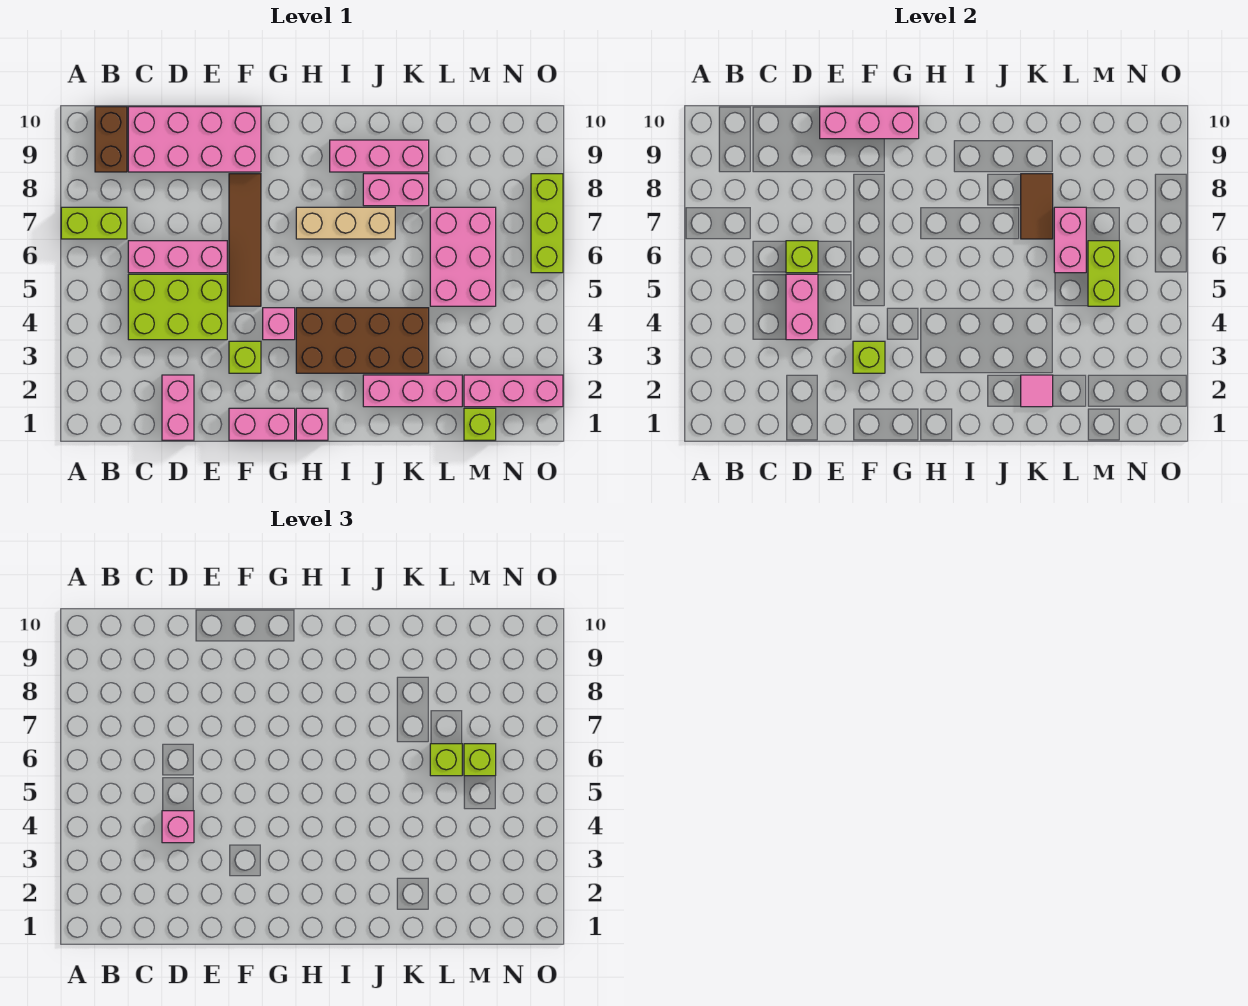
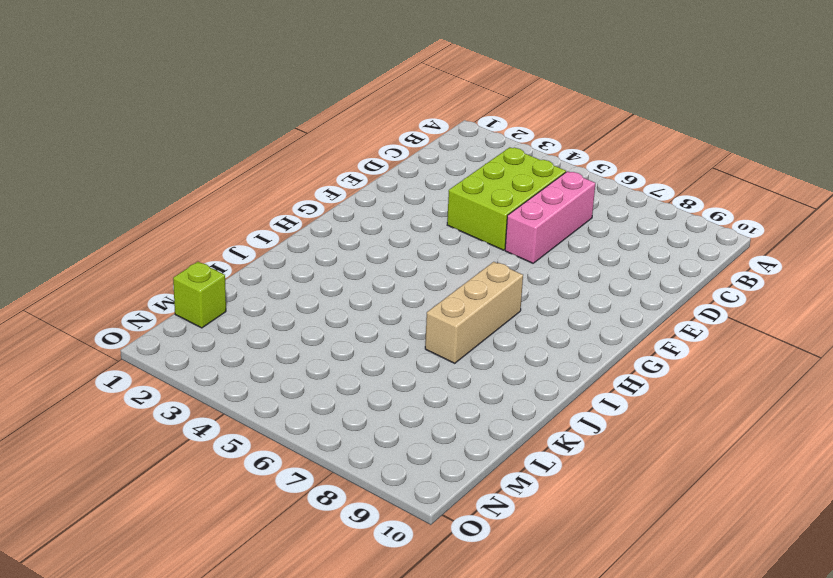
none -> lime 1x2 brick [61,207,127,239]
none -> brown 1x2 brick [95,107,127,172]
none -> pink 2x4 brick [128,107,261,172]
none -> pink 1x2 brick [162,375,194,440]

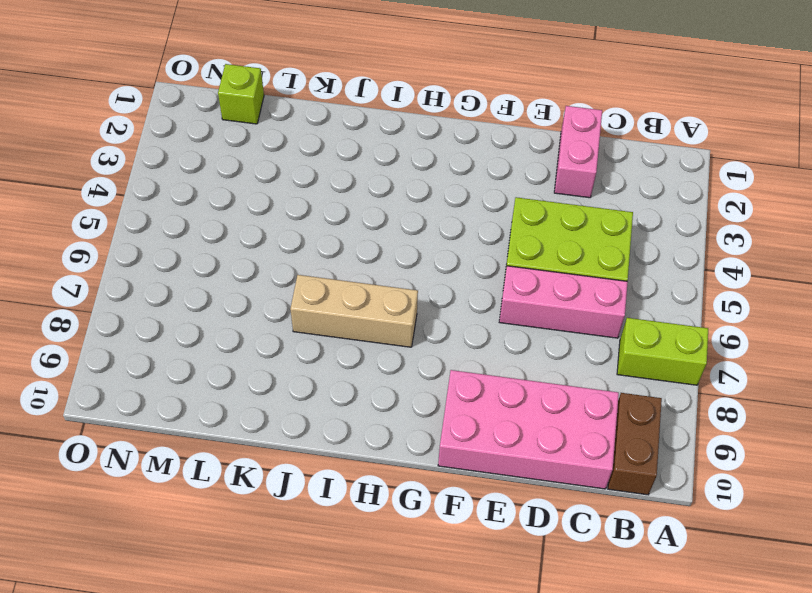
none -> pink 1x2 brick [229,408,295,440]
none -> lime 1x1 brick [229,341,261,373]
none -> brown 1x4 tile [229,174,261,306]
none -> pink 1x1 brick [263,308,295,340]

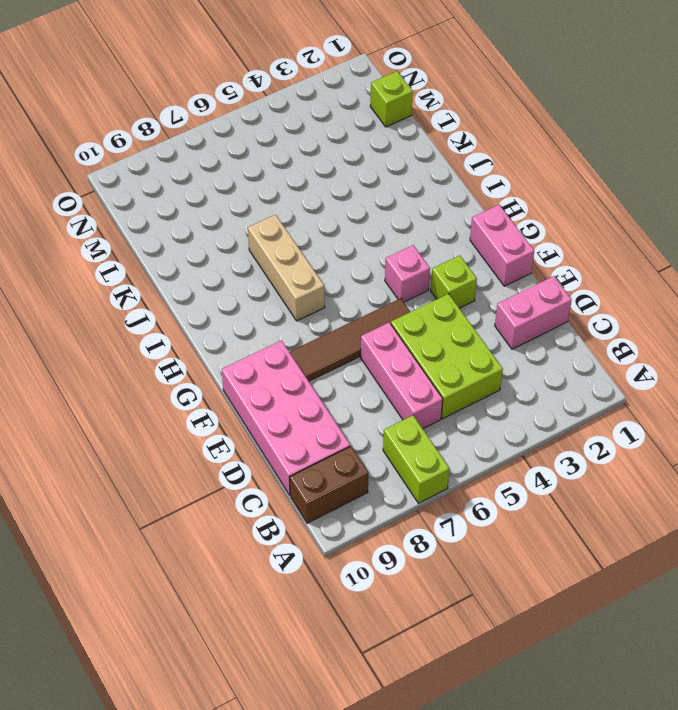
none -> pink 1x1 brick [296,408,328,440]
none -> brown 2x4 brick [296,308,429,373]
none -> pink 1x3 brick [330,140,429,172]
none -> pink 1x3 brick [363,375,462,407]

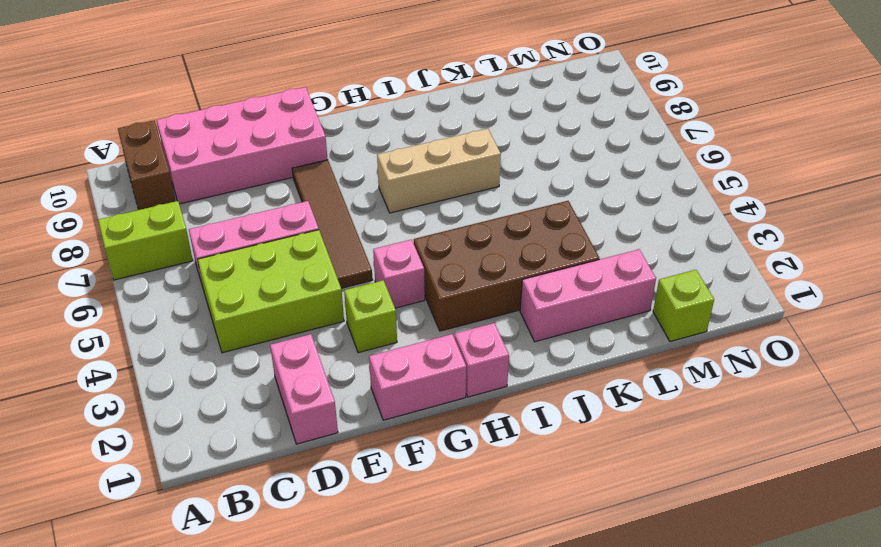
none -> pink 1x3 brick [330,140,429,172]
none -> pink 1x2 brick [363,174,429,206]
none -> pink 2x3 brick [430,207,496,306]
none -> pink 1x3 brick [464,375,563,407]

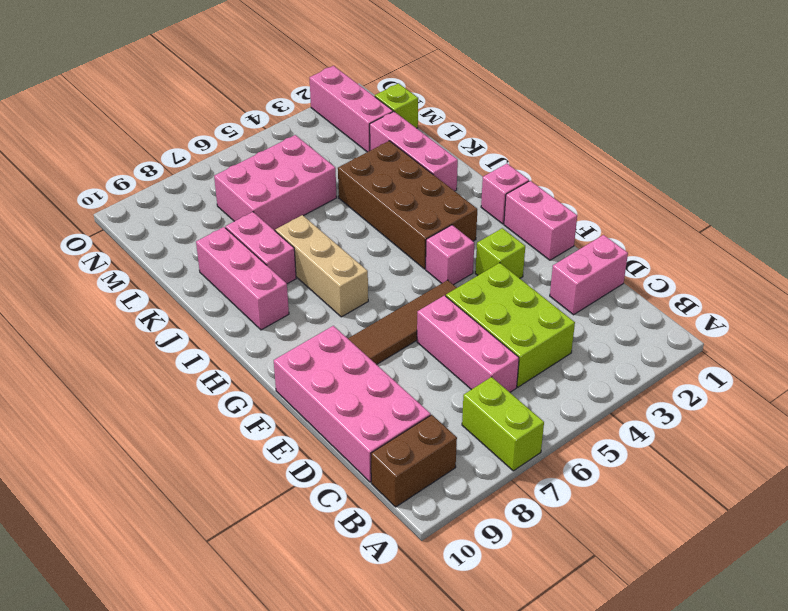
none -> lime 1x3 brick [531,174,563,273]
none -> pink 1x2 brick [786,274,818,340]
none -> lime 1x1 brick [786,241,818,273]
none -> pink 1x3 brick [820,107,919,139]

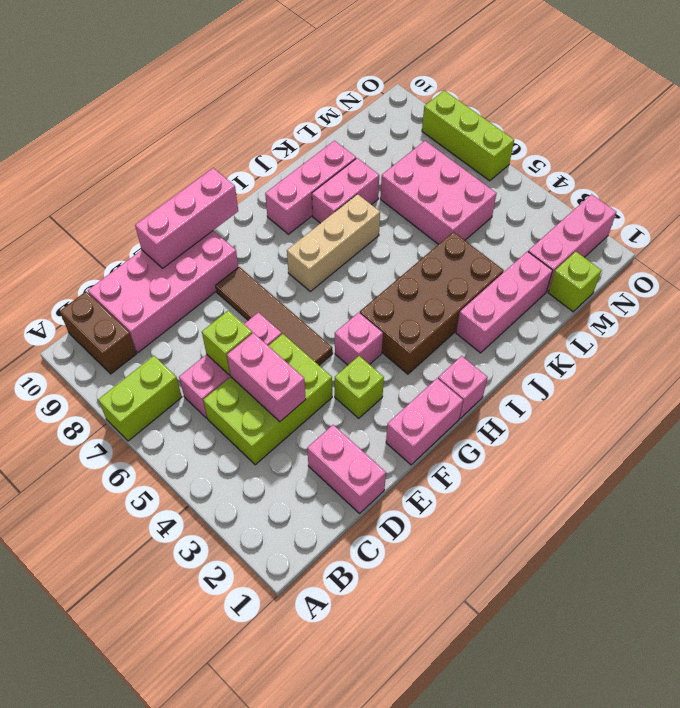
none -> lime 1x1 brick [853,341,885,373]
none -> pink 1x1 tile [1021,375,1053,407]
none -> brown 1x2 tile [1021,174,1053,239]
none -> pink 1x2 brick [1054,207,1086,273]

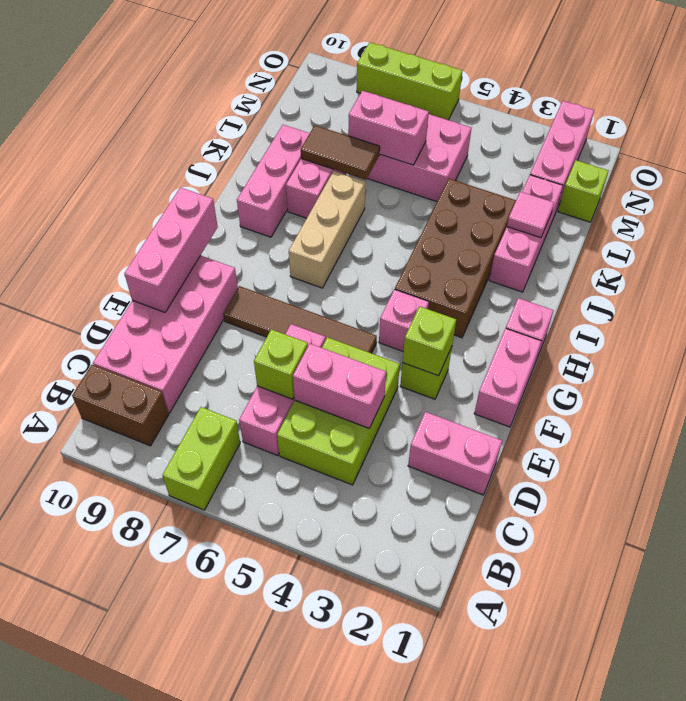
none -> lime 1x2 brick [1088,241,1120,306]
none -> pink 1x1 brick [162,811,194,843]
none -> lime 1x1 brick [430,744,462,776]
none -> lime 1x1 brick [464,744,496,776]

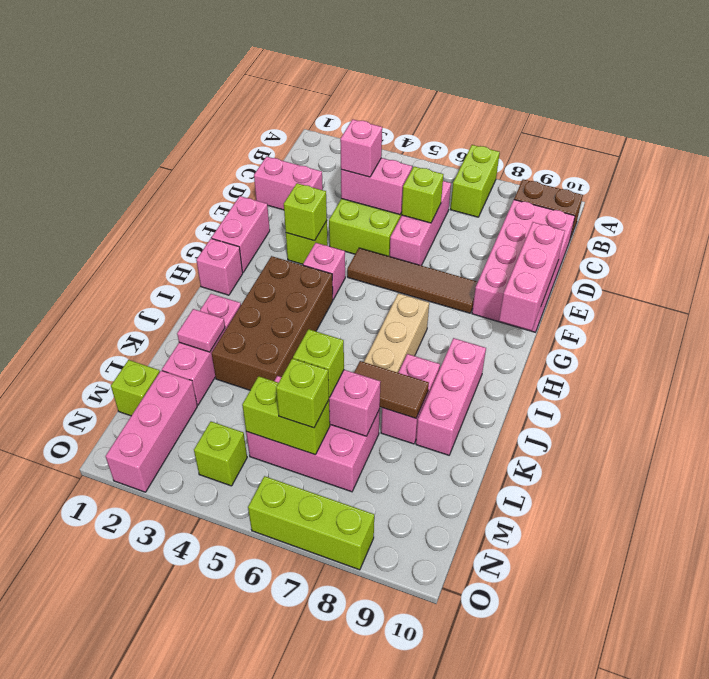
lime 1x1 brick [194,422,247,486] -> none

